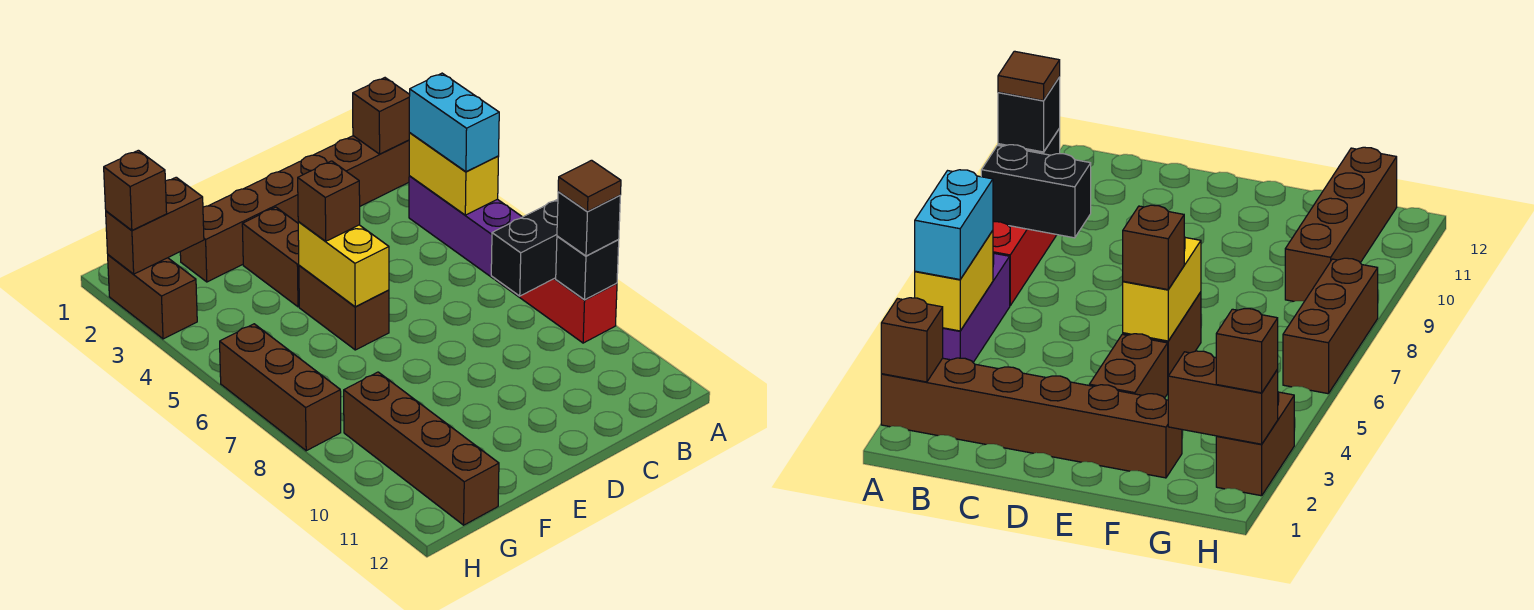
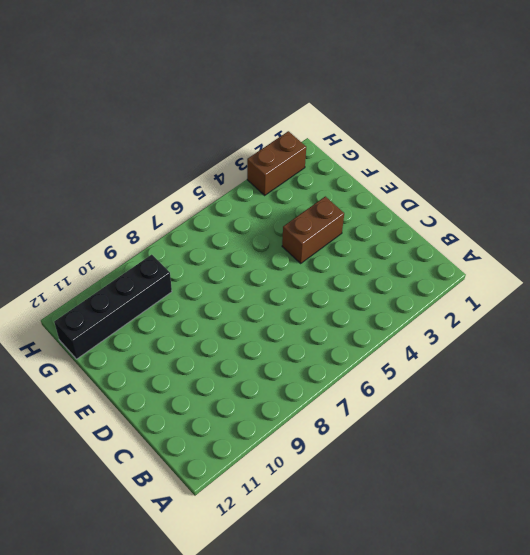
black 1x4 brick [54,255,172,359] -> brown 1x4 brick [344,372,499,525]
none -> brown 1x6 brick [180,136,409,282]
none -> purple 1x3 brick [409,176,522,279]
none -> red 1x3 brick [495,278,617,343]

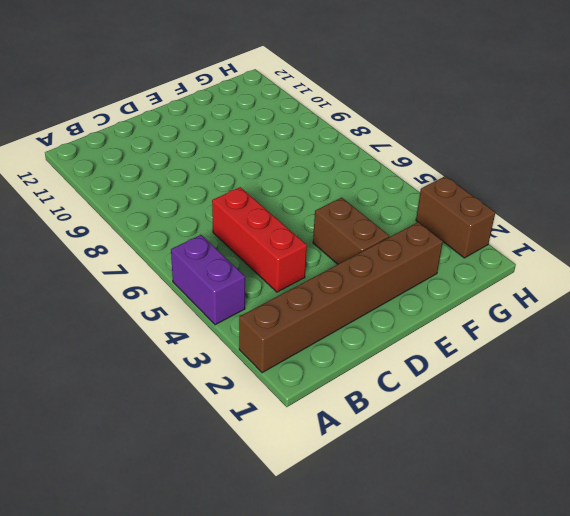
purple 1x2 brick [171,235,245,325] -> purple 1x3 brick [409,176,522,279]
red 1x3 brick [212,187,307,292] -> red 1x3 brick moved to [495,278,617,343]
none -> brown 1x2 brick [299,265,389,350]
none -> brown 1x4 brick [344,372,499,525]
none -> brown 1x3 brick [220,324,341,451]

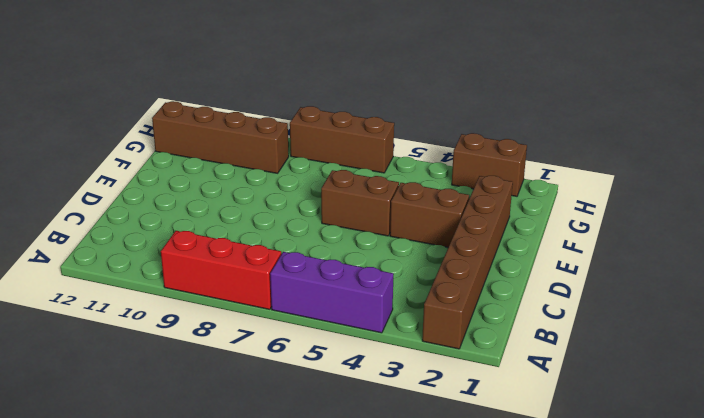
none -> brown 1x1 brick [353,78,410,154]
none -> yellow 1x2 brick [409,133,499,215]
none -> black 1x2 brick [491,199,558,296]

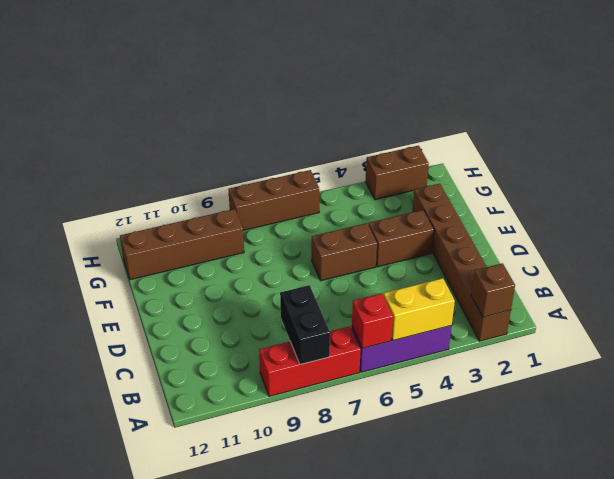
red 1x1 brick [352,293,393,348] -> none
none -> black 1x1 brick [556,236,619,300]
none -> yellow 1x2 brick [298,222,389,307]
none -> brown 1x2 brick [106,177,204,274]

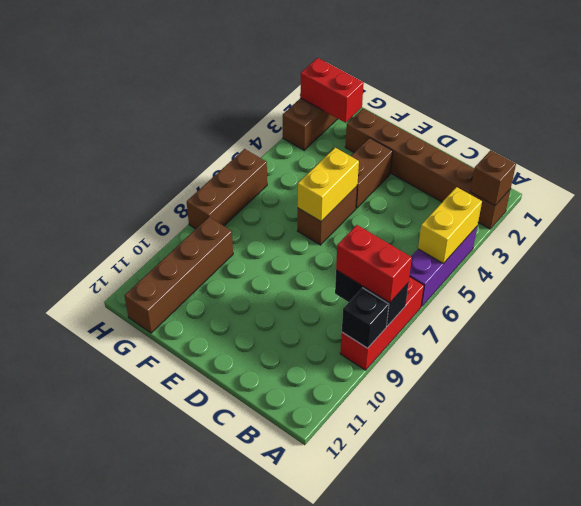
red 1x2 brick [336,225,412,303] -> none
red 1x2 brick [300,58,364,123] -> brown 1x2 brick [106,177,204,274]
none -> cyan 1x2 brick [409,73,499,172]
none -> black 1x1 brick [557,192,620,256]
none -> brown 1x1 brick [298,161,360,241]

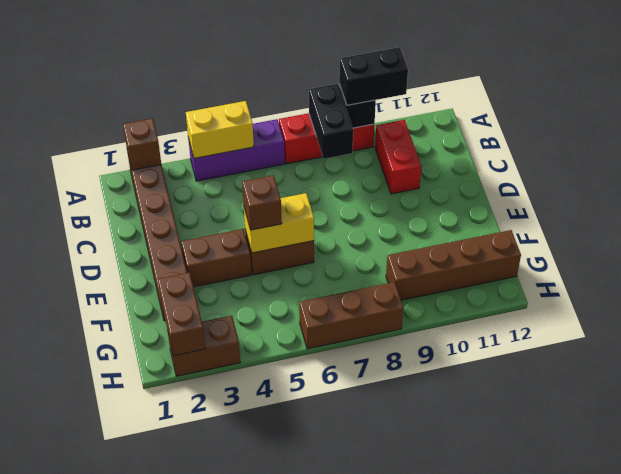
black 1x2 brick [339,47,408,105] -> black 1x1 brick [557,192,620,256]
red 1x2 brick [375,120,421,194] -> none
none -> cyan 1x2 brick [409,73,499,172]
none -> brown 1x1 brick [104,150,167,231]
none -> brown 1x1 tile [558,160,621,211]

